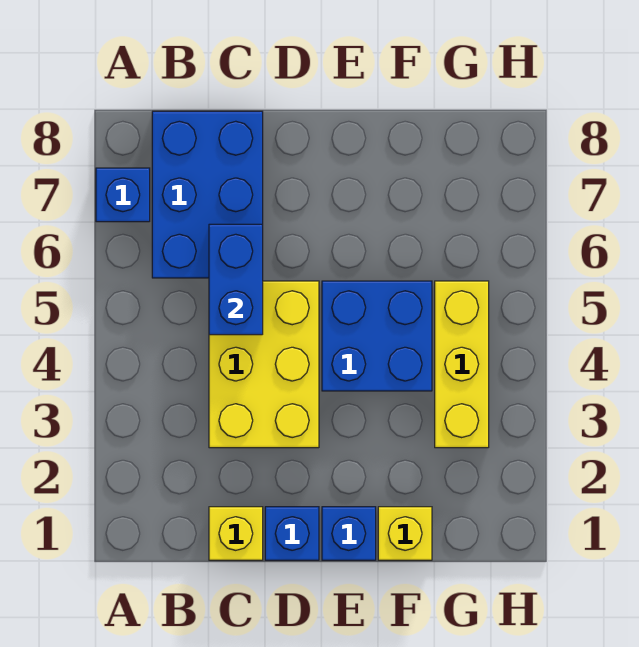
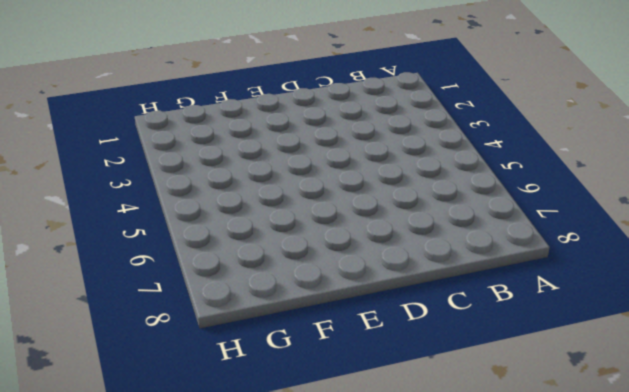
none -> blue 1x1 brick [96,168,150,222]
none -> blue 2x3 brick [152,111,263,278]

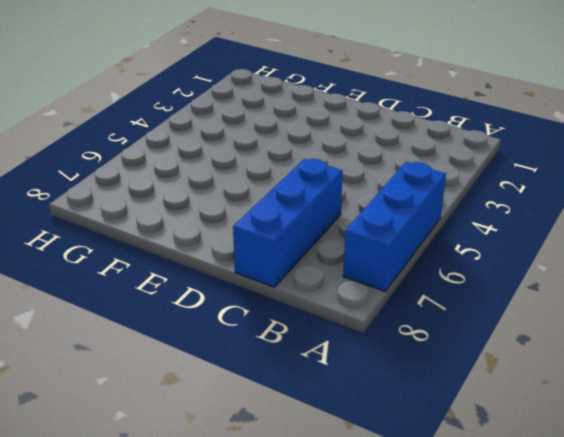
blue 1x3 brick [343,162,446,291] -> blue 1x1 brick [96,168,150,222]
blue 1x3 brick [233,159,343,287] -> blue 2x3 brick [152,111,263,278]
none -> yellow 1x1 brick [209,507,263,560]
none -> yellow 2x3 brick [209,281,319,448]

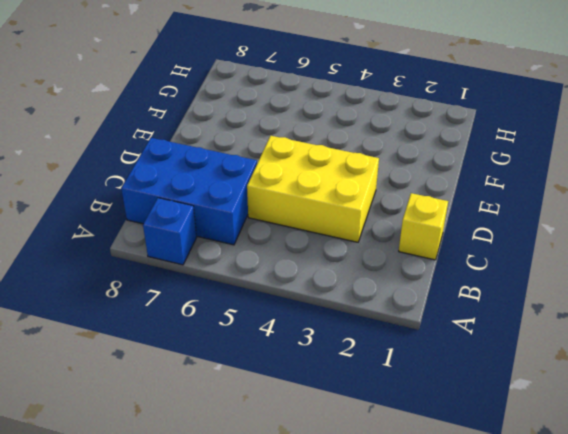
none -> blue 1x1 brick [265,507,319,560]
none -> blue 1x1 brick [322,507,376,560]

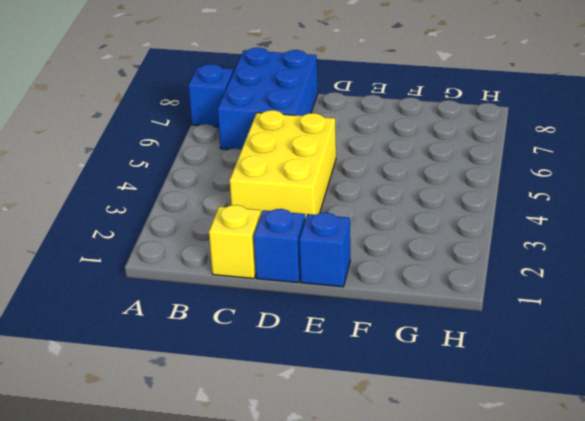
none -> blue 2x2 brick [322,281,432,391]
none -> yellow 1x1 brick [378,507,432,560]

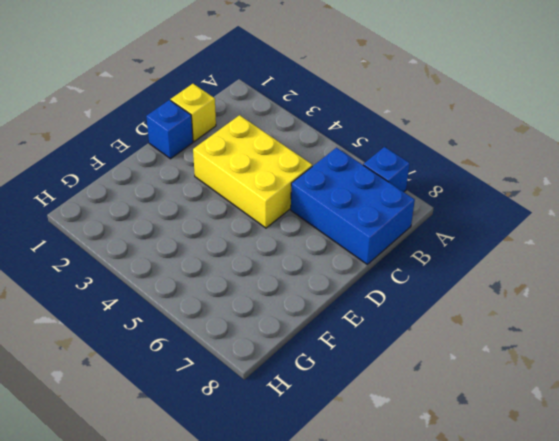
none -> blue 1x1 brick [322,507,376,560]
none -> blue 2x2 brick [322,281,432,391]

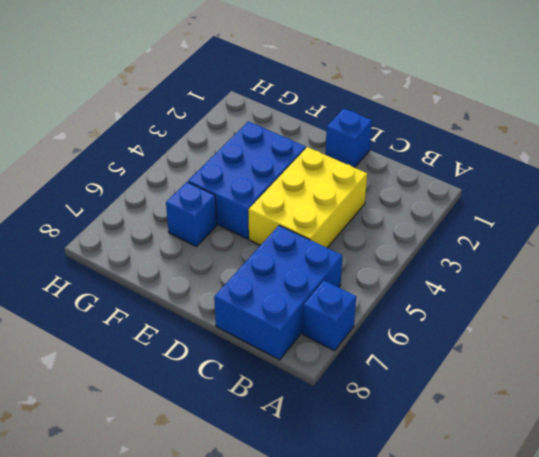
blue 2x3 brick [188,121,306,239] -> blue 2x2 brick [322,281,432,391]
blue 1x1 brick [166,182,217,246] -> blue 1x1 brick moved to [322,507,376,560]
none -> yellow 1x1 brick [209,507,263,560]
none -> yellow 1x1 brick [378,507,432,560]

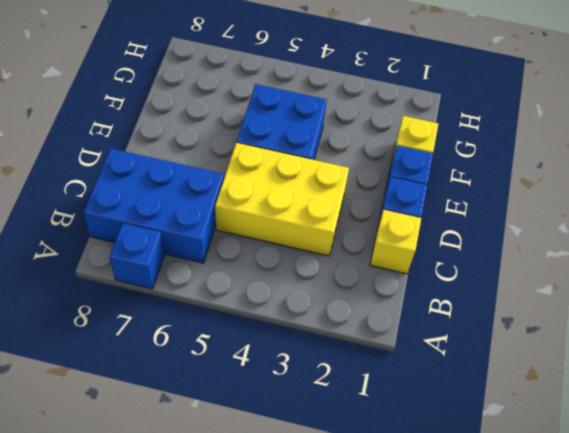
none -> yellow 1x3 brick [435,281,489,448]
none -> blue 1x2 brick [209,224,263,335]

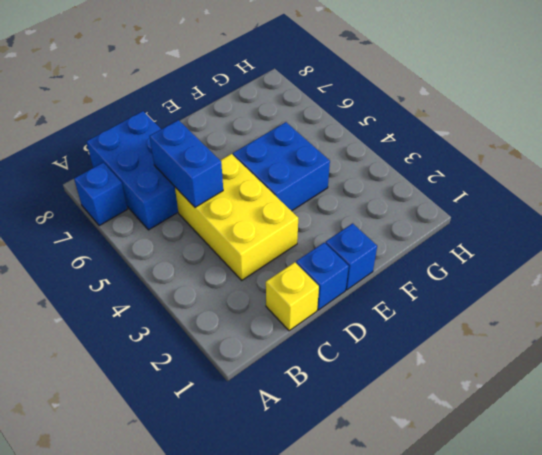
none -> yellow 1x1 brick [378,507,432,560]
none -> yellow 1x3 brick [435,281,489,448]

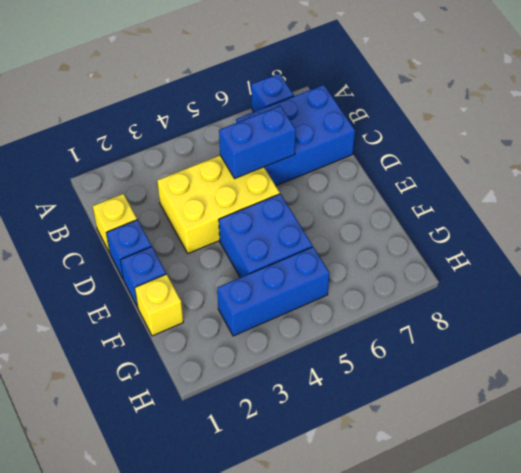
blue 1x3 brick [217,247,330,336] -> yellow 1x3 brick [435,281,489,448]

